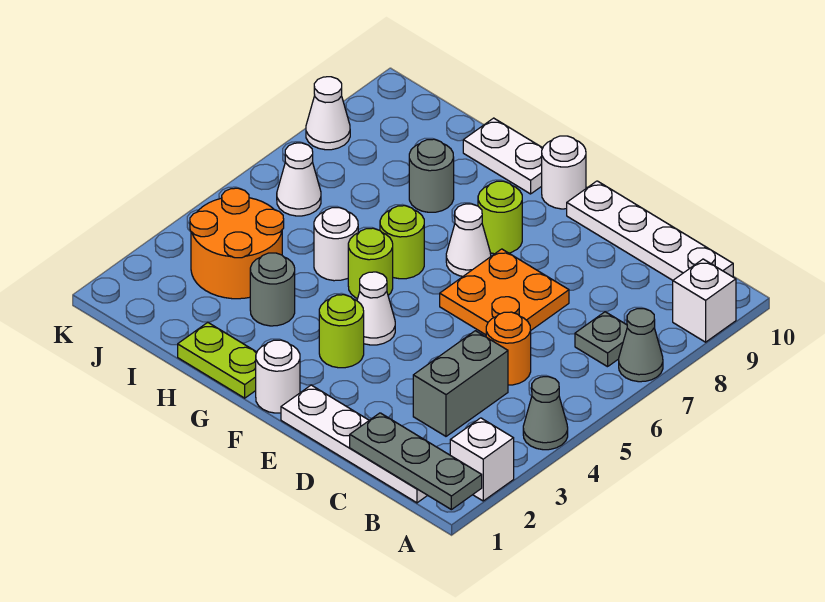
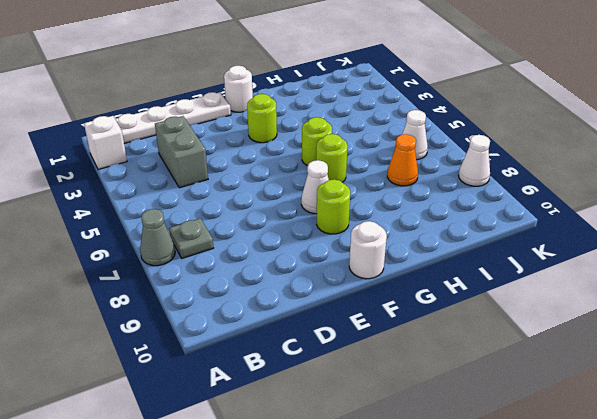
orange 1x1 cone [387,134,418,186] -> none
none -> grey 1x1 cone [523,377,568,450]
none -> white 1x1 brick [673,259,736,342]
none -> white 1x4 plate [567,181,733,280]

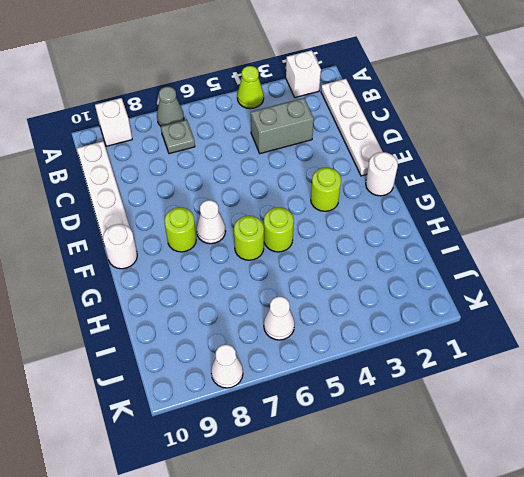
lime 1x1 cone [237,66,264,109] -> grey 1x1 cone [523,377,568,450]
none -> orange 1x1 round brick [486,312,531,385]
none -> orange 2x2 plate [440,249,569,335]
none -> white 1x1 cone [357,272,395,345]

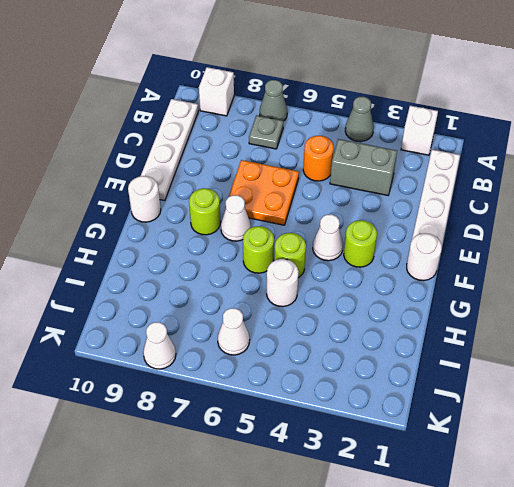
none -> lime 1x2 plate [178,322,257,398]
none -> white 1x2 plate [463,118,543,194]
none -> grey 1x1 round brick [250,253,295,326]

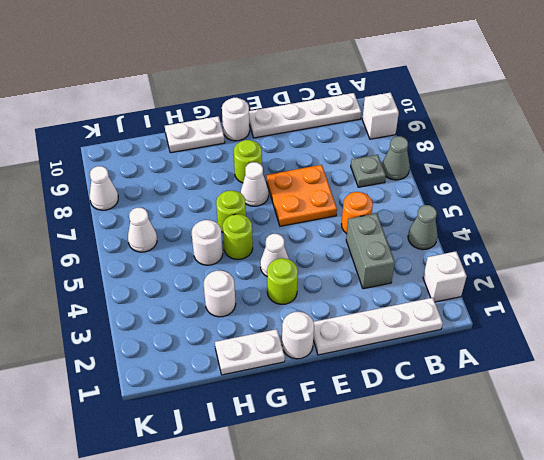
white 1x2 plate [215,329,285,375] -> lime 1x2 plate [178,322,257,398]
white 1x1 round brick [204,270,236,317] -> grey 1x1 round brick [250,253,295,326]
none -> grey 1x1 round brick [409,139,454,212]
none -> orange 2x2 round brick [190,188,284,299]
none -> grey 1x3 plate [350,413,482,510]

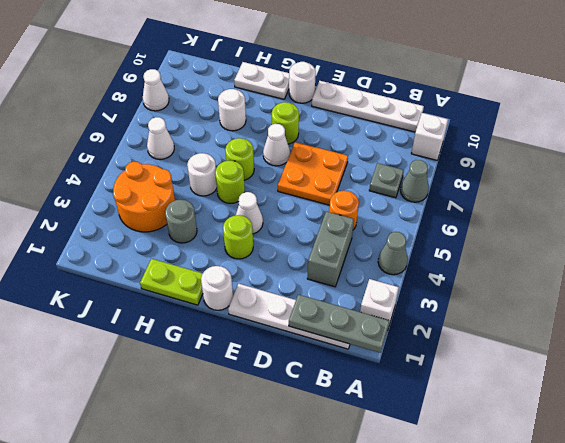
white 1x1 round brick [218,89,246,131] -> grey 1x1 round brick [409,139,454,212]

